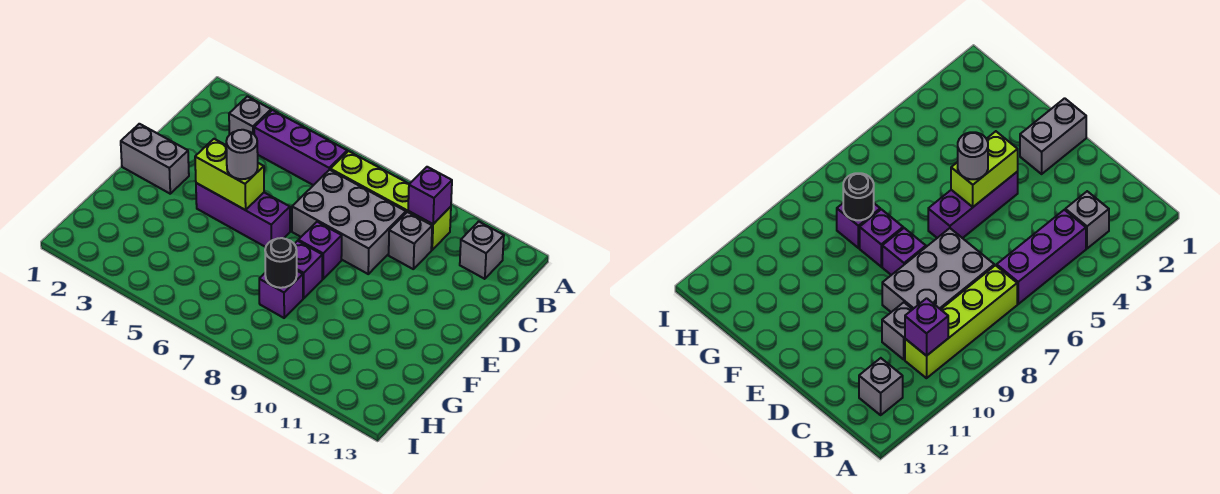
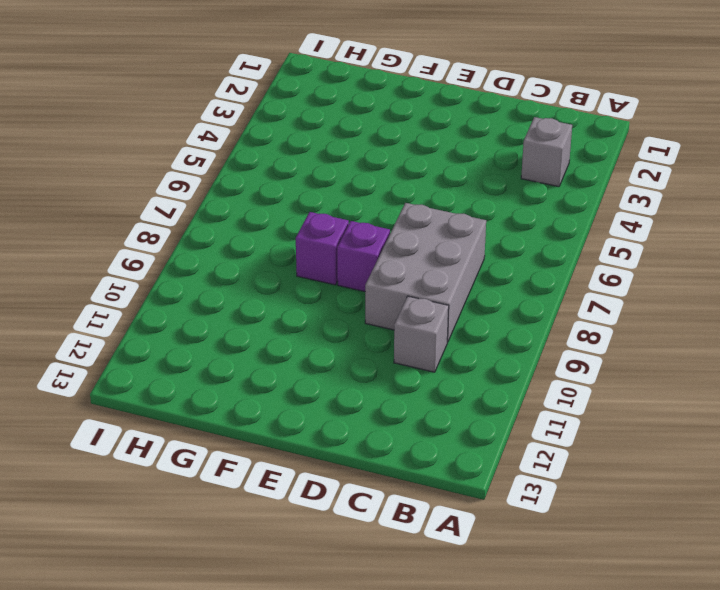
none -> purple 1x3 brick [254,110,347,185]
none -> lime 1x4 brick [330,151,451,250]
none -> grey 1x1 brick [460,221,504,279]

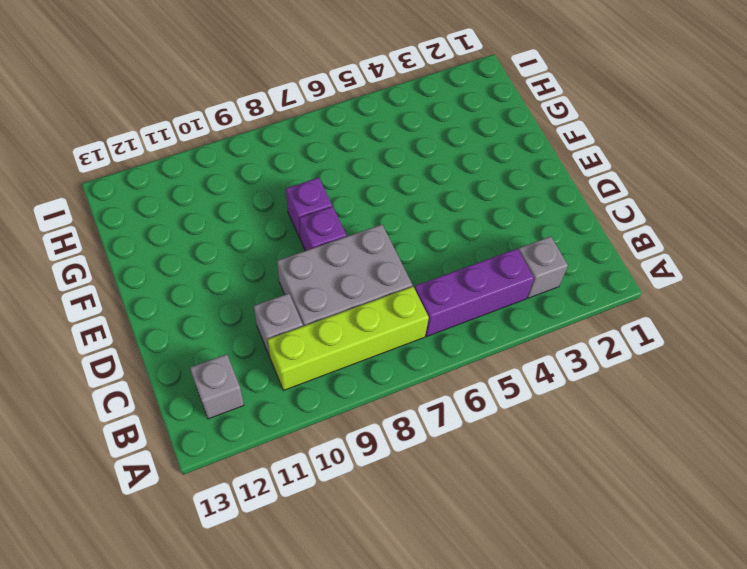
none -> grey 1x2 brick [121,124,189,194]
none -> purple 1x3 brick [196,183,290,247]
none -> purple 1x1 brick [259,271,303,318]

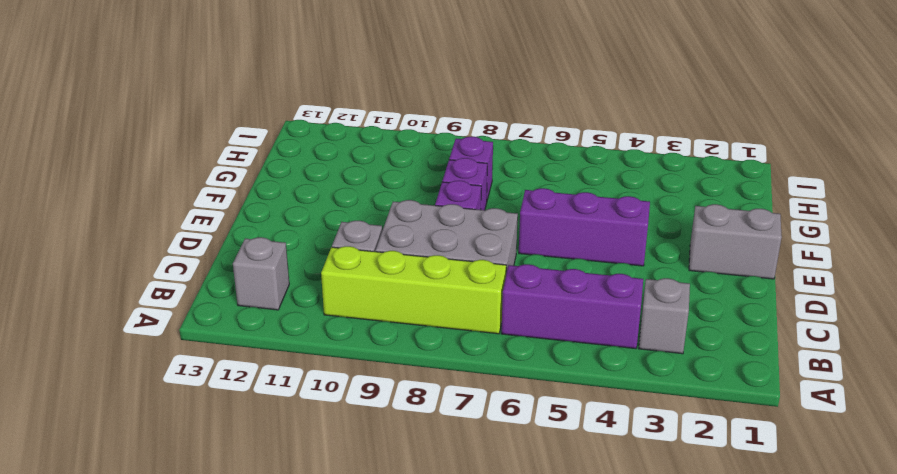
none -> purple 1x1 brick [408,167,452,224]
none -> lime 1x2 brick [195,139,264,210]
none -> black 1x1 round brick [265,238,297,288]

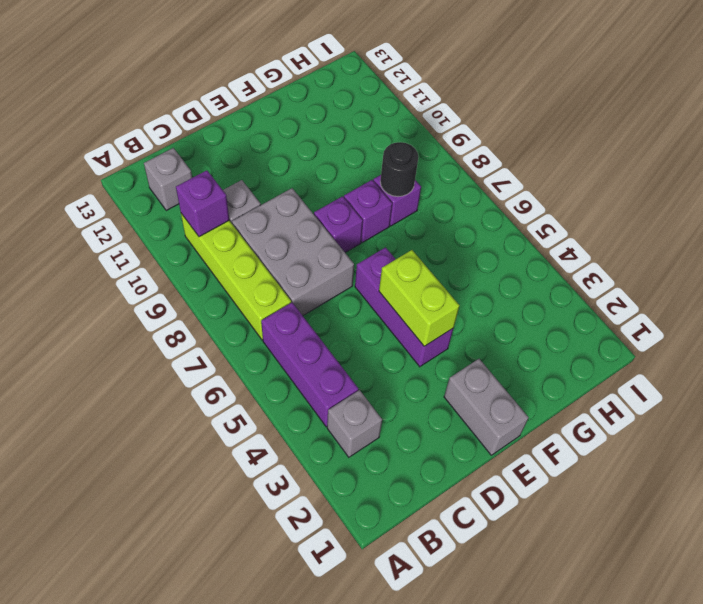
none -> grey 1x1 round brick [226,130,258,179]

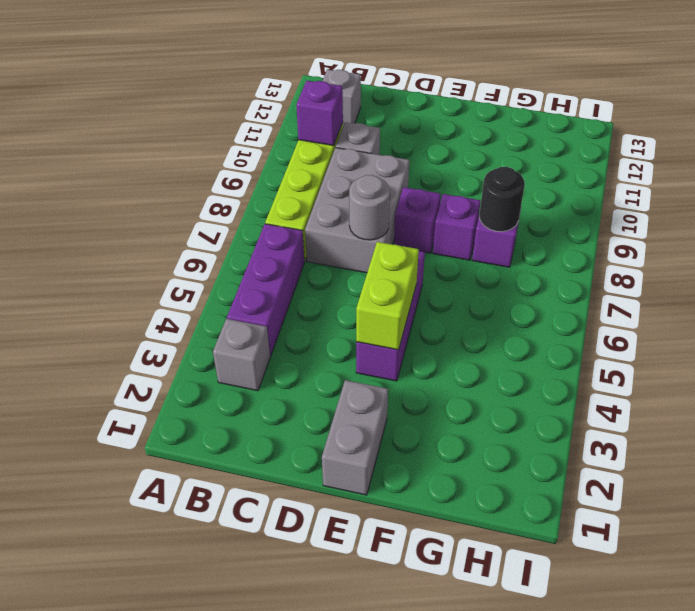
grey 1x1 round brick [349,175,390,240] -> grey 1x1 round brick moved to [226,130,258,179]

